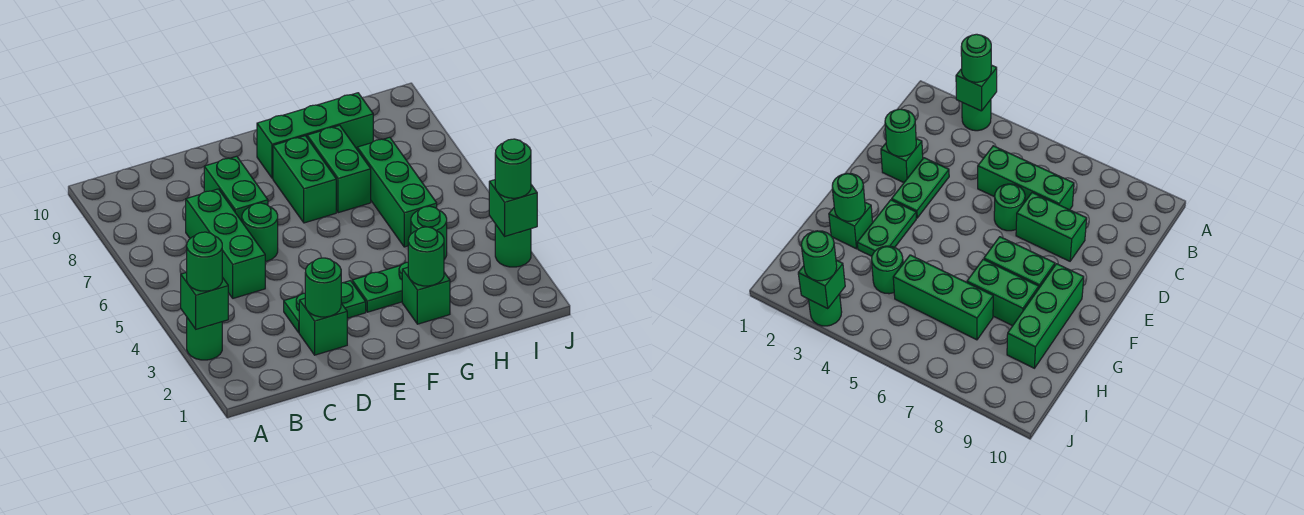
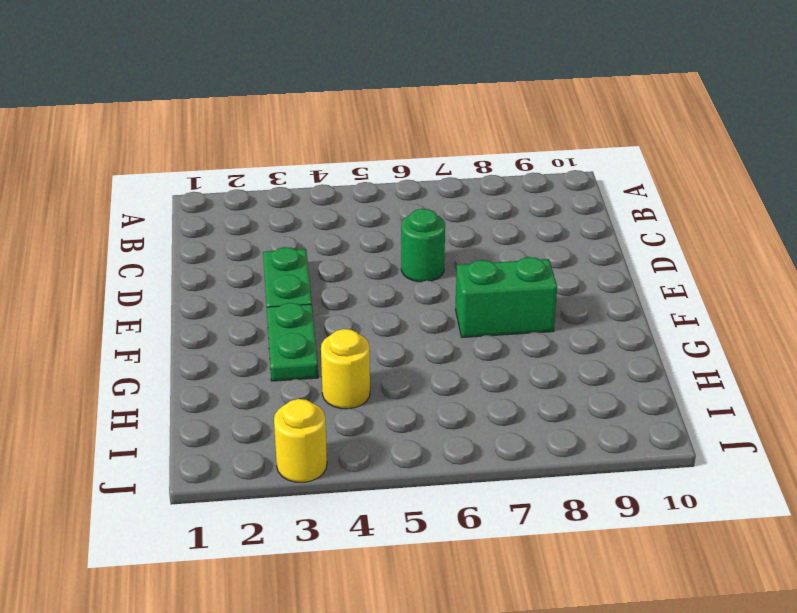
yellow 1x1 round brick [321,329,370,409] -> green 1x1 round brick [411,206,447,260]
yellow 1x1 round brick [274,399,327,482] -> green 1x1 round brick [495,224,531,267]
none -> green 1x1 round brick [187,318,222,360]
none -> green 1x3 brick [186,189,265,298]
none -> green 1x1 brick [299,298,347,355]

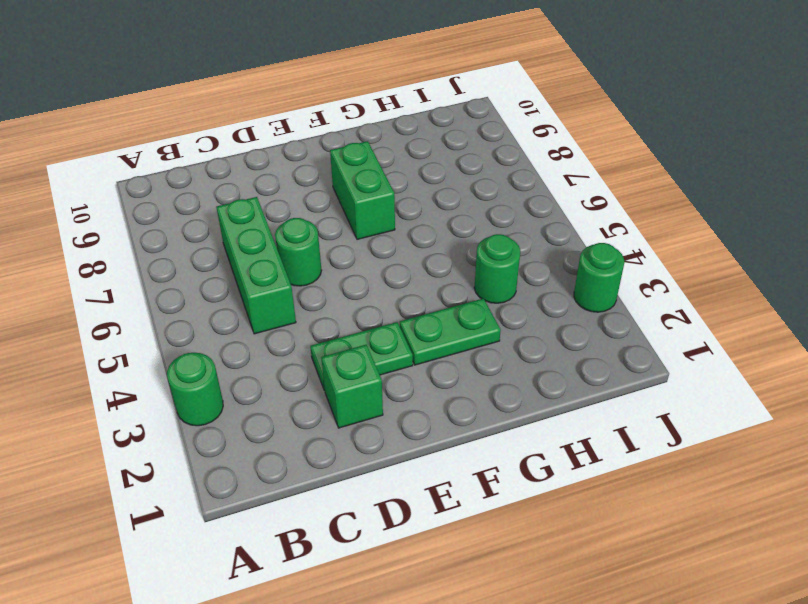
none -> green 1x2 brick [204,156,268,221]
none -> green 1x3 brick [257,93,373,178]
none -> green 1x1 brick [402,267,450,324]

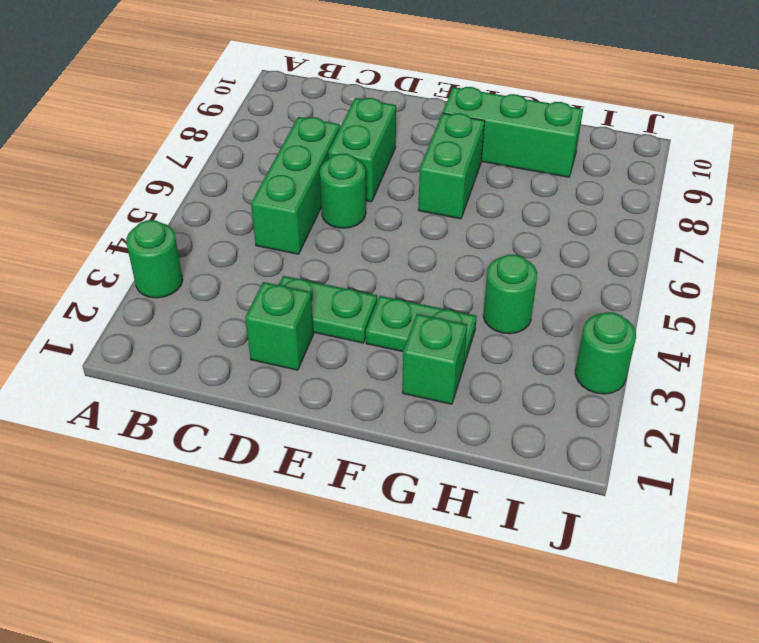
none -> green 1x2 brick [307,125,371,213]
none -> green 1x3 brick [357,137,437,247]
none -> green 1x1 brick [181,272,228,329]

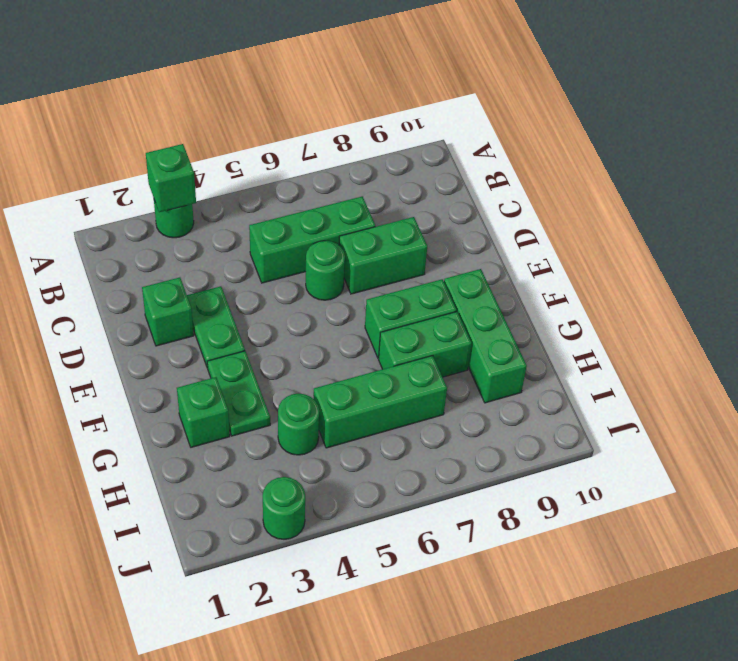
none -> green 1x1 round brick [305,258,341,317]
none -> green 1x1 round brick [408,227,444,286]
none -> green 1x1 brick [489,180,537,236]

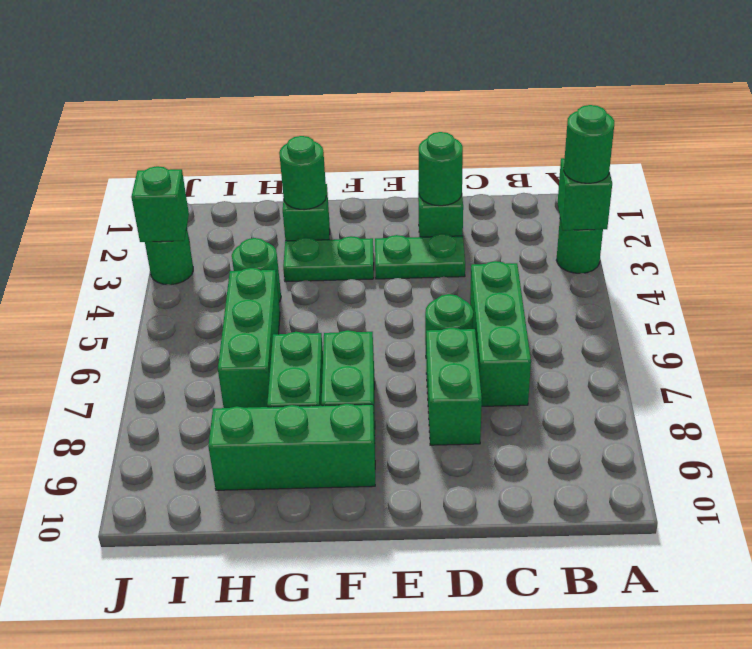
none -> green 1x1 round brick [495,139,531,198]

